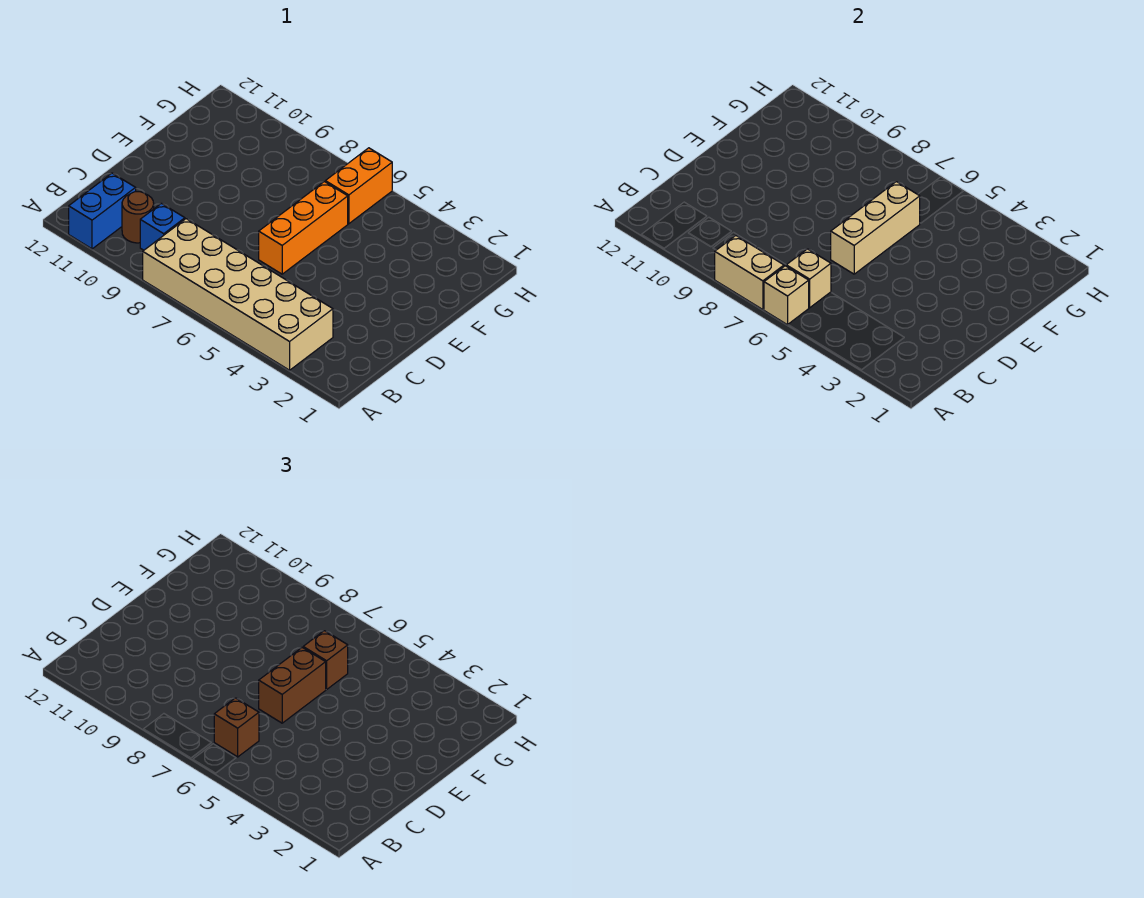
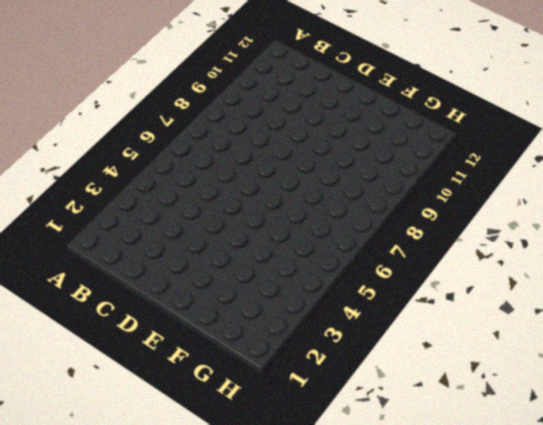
none -> tan 2x6 brick [143,219,333,370]
none -> blue 1x2 brick [69,173,136,249]
none -> blue 1x1 brick [140,203,185,250]

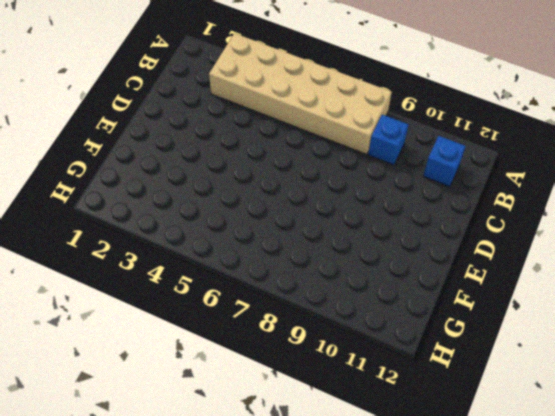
blue 1x1 brick [423,136,466,187] -> blue 1x2 brick [69,173,136,249]
none -> brown 1x1 round brick [122,192,154,243]
none -> orange 1x3 brick [259,182,348,274]
none -> orange 1x2 brick [325,148,392,224]

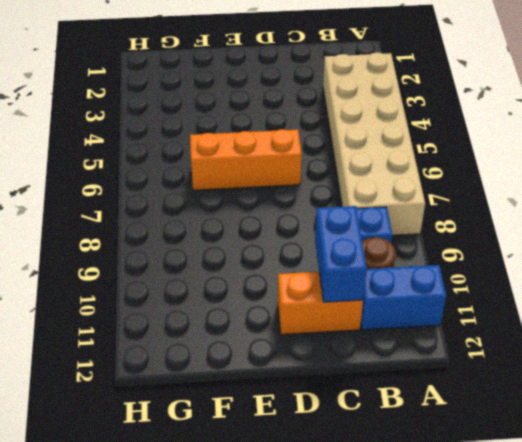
blue 1x2 brick [315,206,367,302] -> none
orange 1x2 brick [278,272,363,334] -> orange 1x2 brick moved to [325,148,392,224]
none -> tan 1x1 brick [764,266,809,325]
none -> tan 1x2 brick [715,236,784,310]
none -> tan 1x1 brick [786,249,831,308]

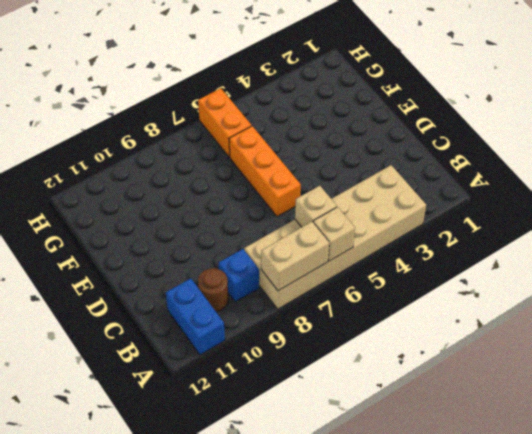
none -> tan 1x3 brick [831,182,920,274]
none -> brown 1x1 brick [214,698,259,757]
none -> brown 1x2 brick [259,648,326,723]

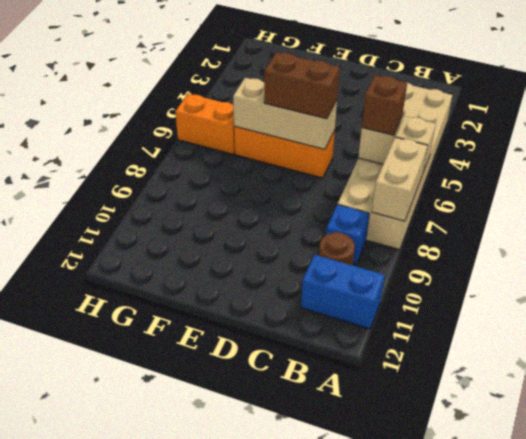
none -> brown 1x1 brick [303,631,348,690]

